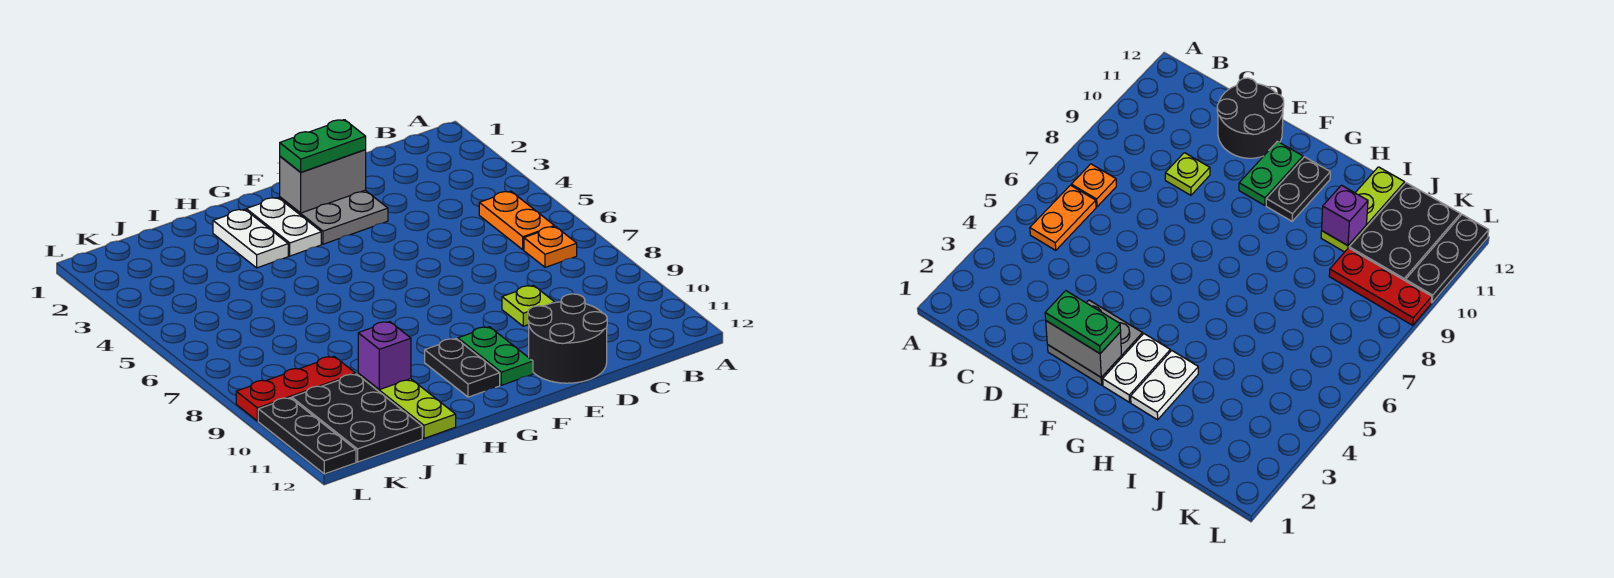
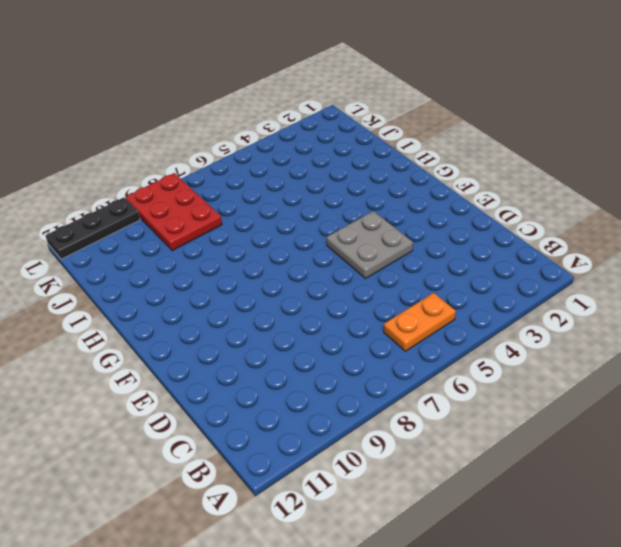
grey 2x2 plate [327,211,413,279] -> grey 2x2 plate moved to [280,190,388,244]
red 2x3 plate [126,173,222,251] -> red 1x3 plate [236,356,356,421]
none -> orange 1x1 plate [524,227,577,267]
none -> lime 1x1 plate [502,285,555,326]
none -> black 2x2 round brick [528,294,607,383]

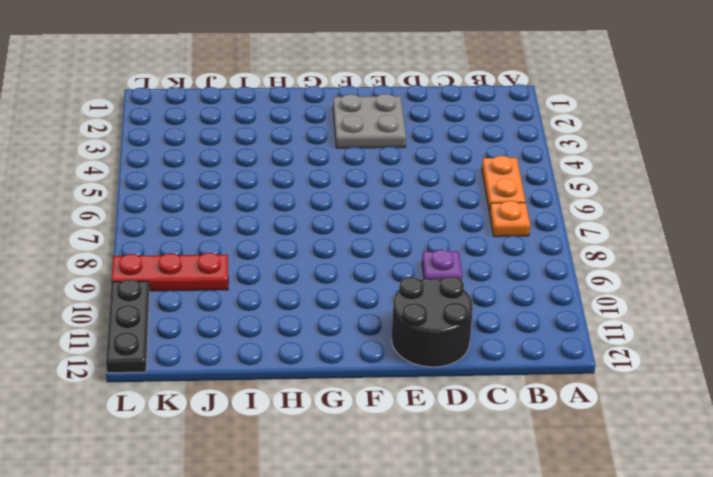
purple 1x1 plate [422,250,463,280] -> lime 1x1 plate [502,285,555,326]
none -> green 1x2 plate [458,327,533,385]
none -> white 1x2 plate [246,198,321,256]
none -> black 1x2 plate [425,339,500,397]

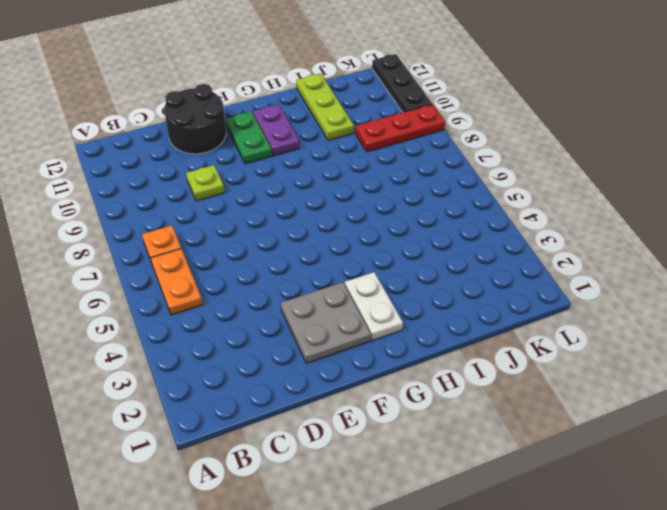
purple 1x2 plate [253,104,299,156] -> black 1x2 plate [425,339,500,397]
none -> white 1x2 plate [213,209,288,268]
none -> black 2x3 plate [292,374,422,462]
none -> grey 1x2 brick [280,150,366,213]

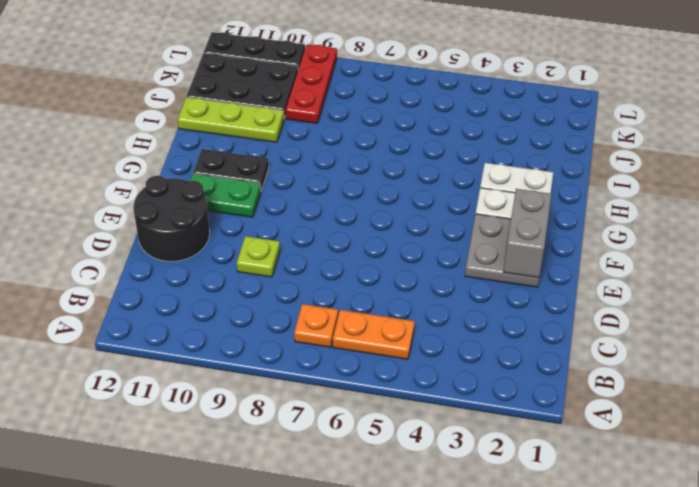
none -> purple 1x1 brick [358,322,411,390]
none -> green 1x2 plate [280,120,366,172]

